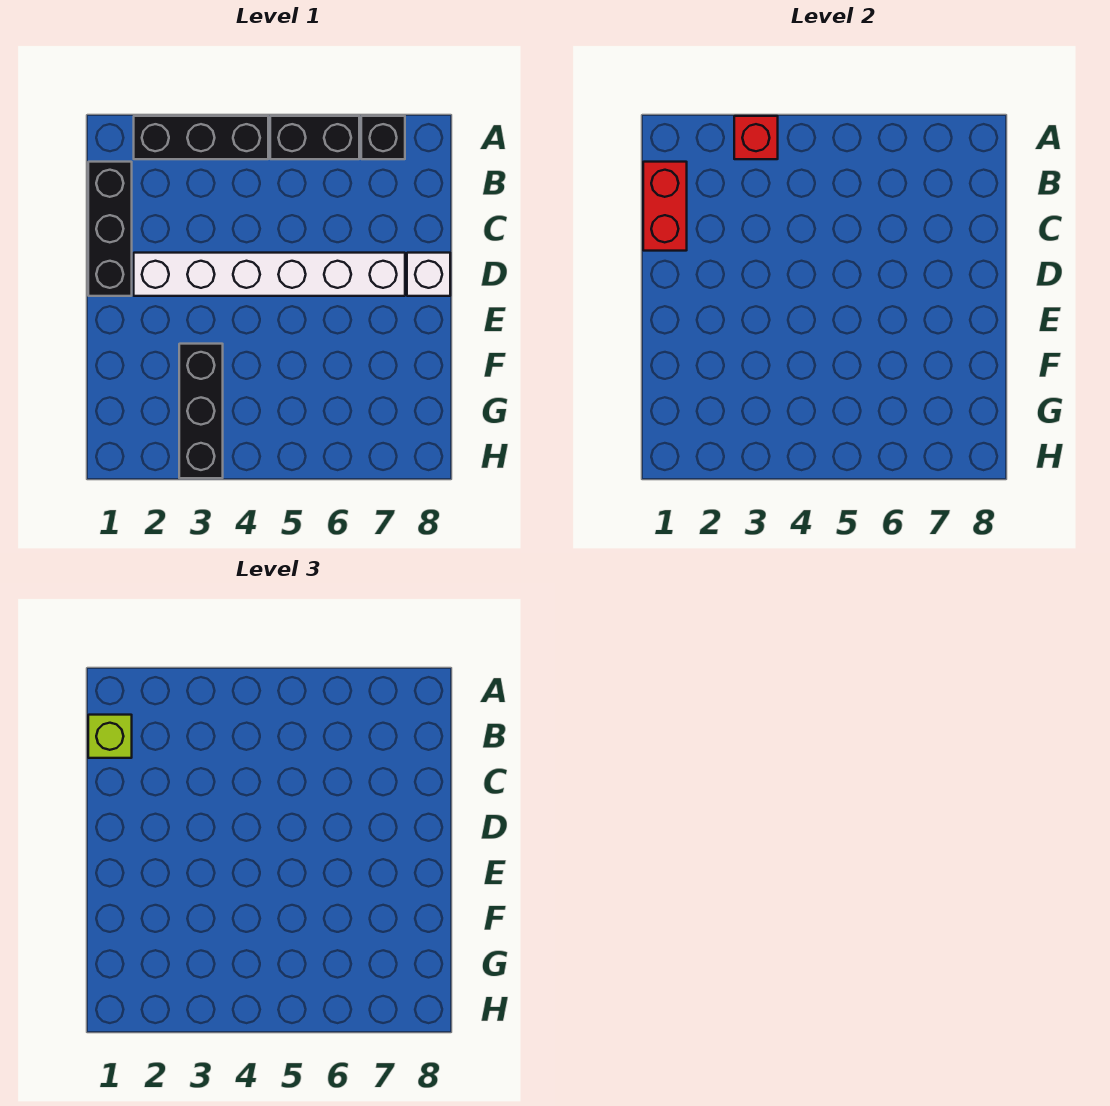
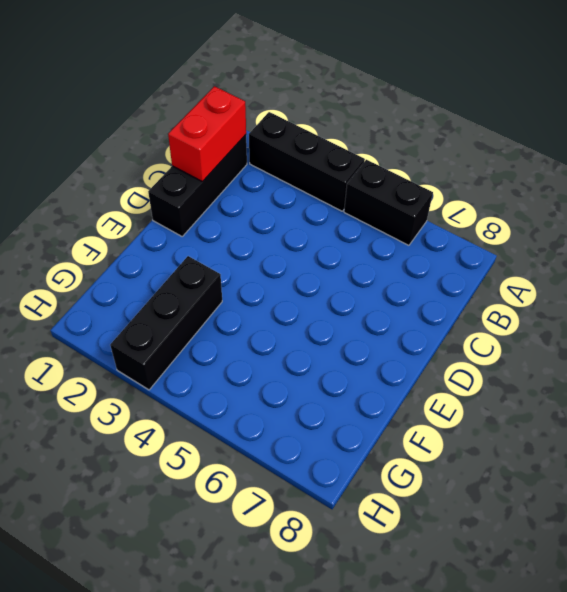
none -> black 1x1 brick [361,116,405,159]
none -> white 1x6 brick [134,253,405,296]

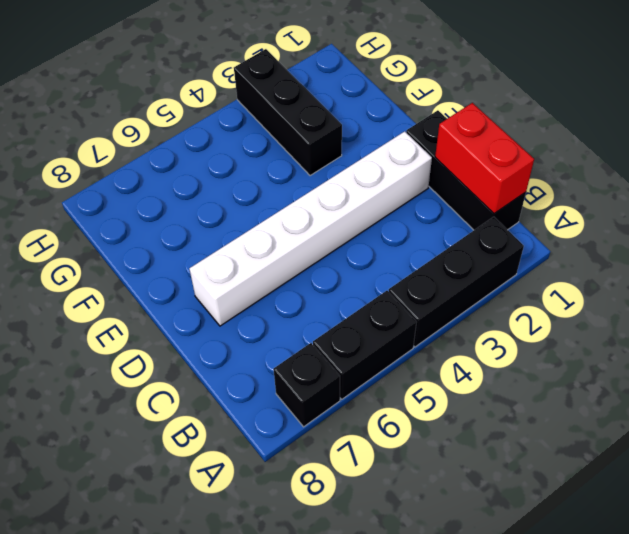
none -> white 1x1 brick [407,253,450,296]
none -> red 1x1 brick [734,116,778,159]

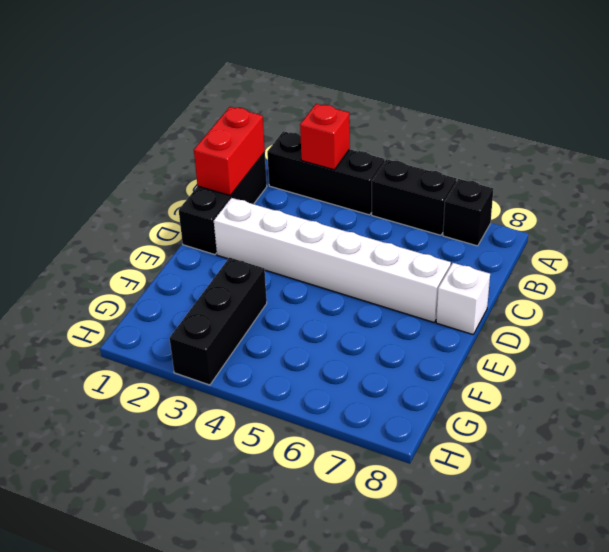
none -> lime 1x1 brick [88,715,132,758]

